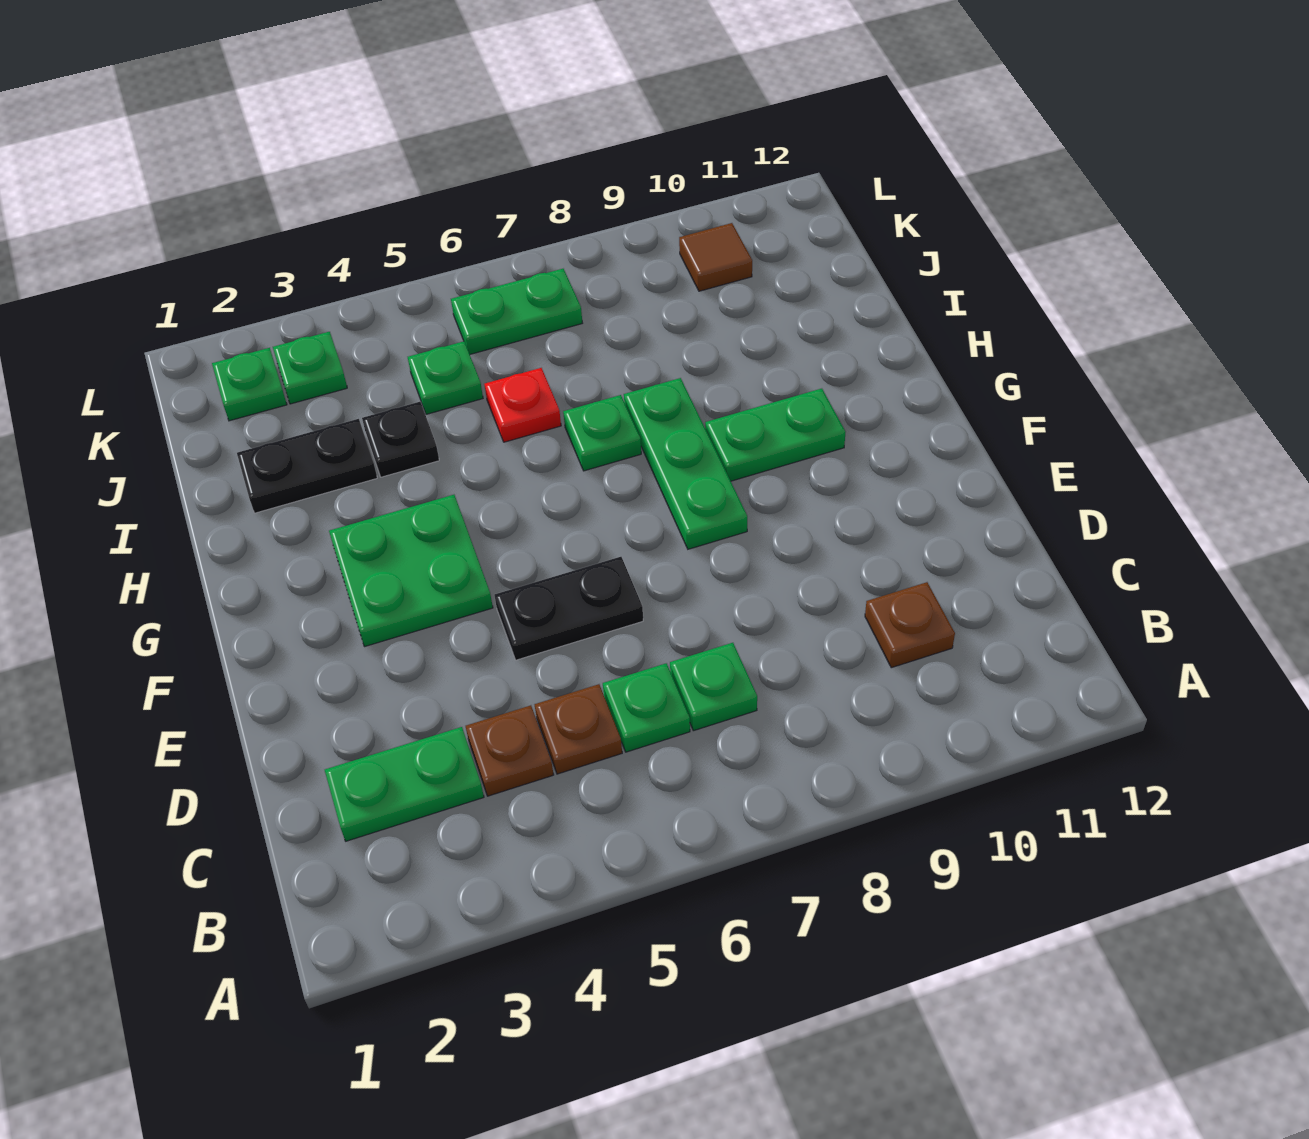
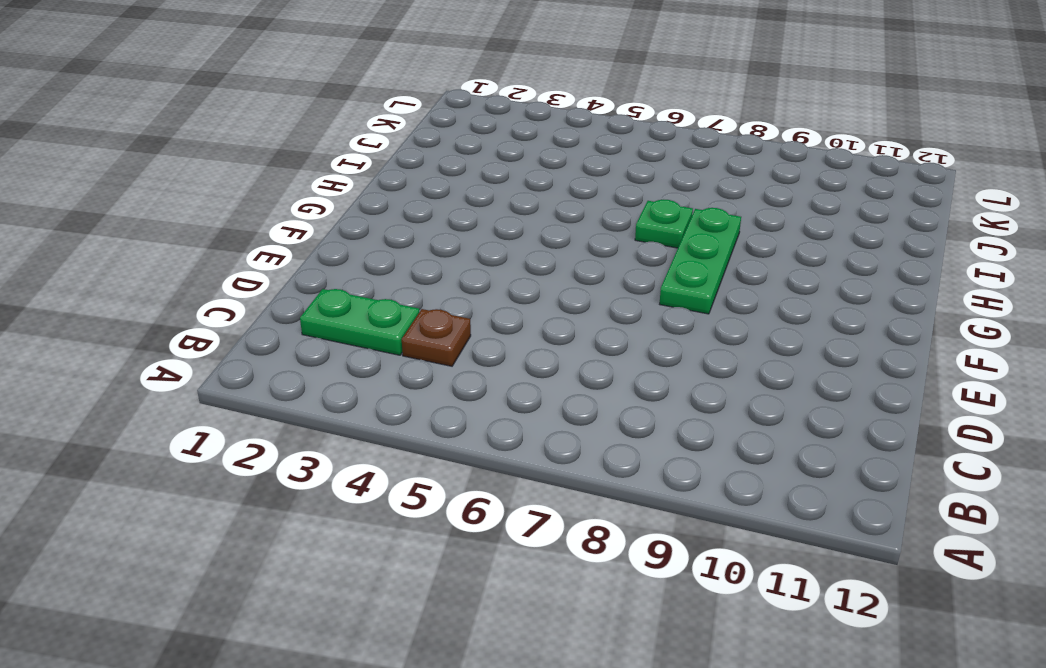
none -> brown 1x1 plate [535,684,622,774]
none -> green 1x1 plate [603,663,690,752]
none -> green 1x1 plate [670,643,757,731]

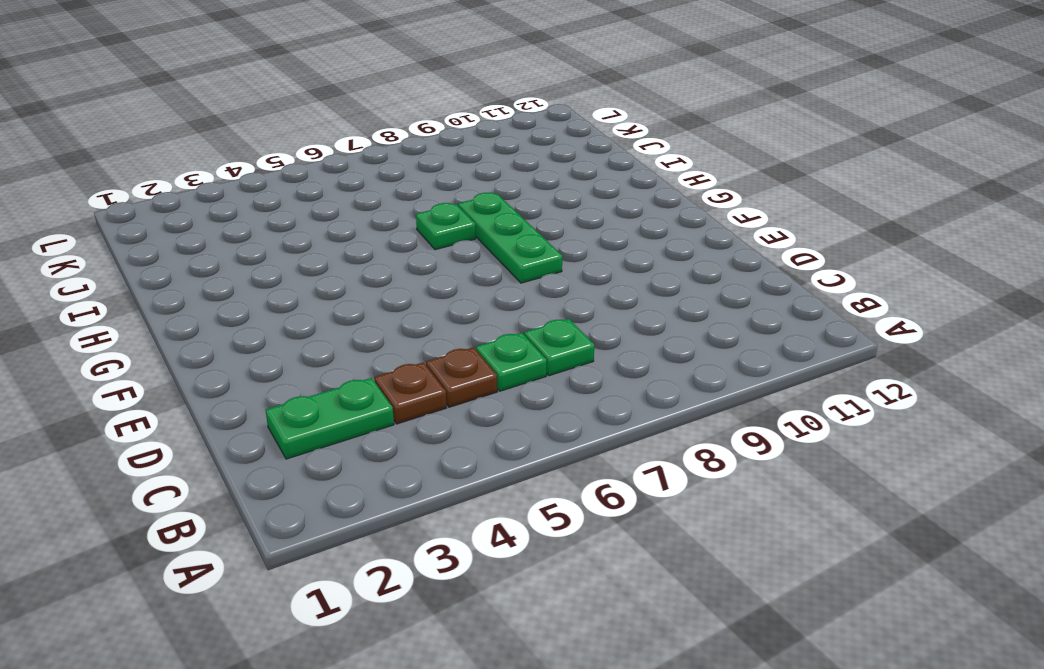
none -> brown 1x1 plate [865,582,955,668]
none -> black 1x2 plate [495,557,643,660]
none -> green 2x2 plate [329,495,493,647]

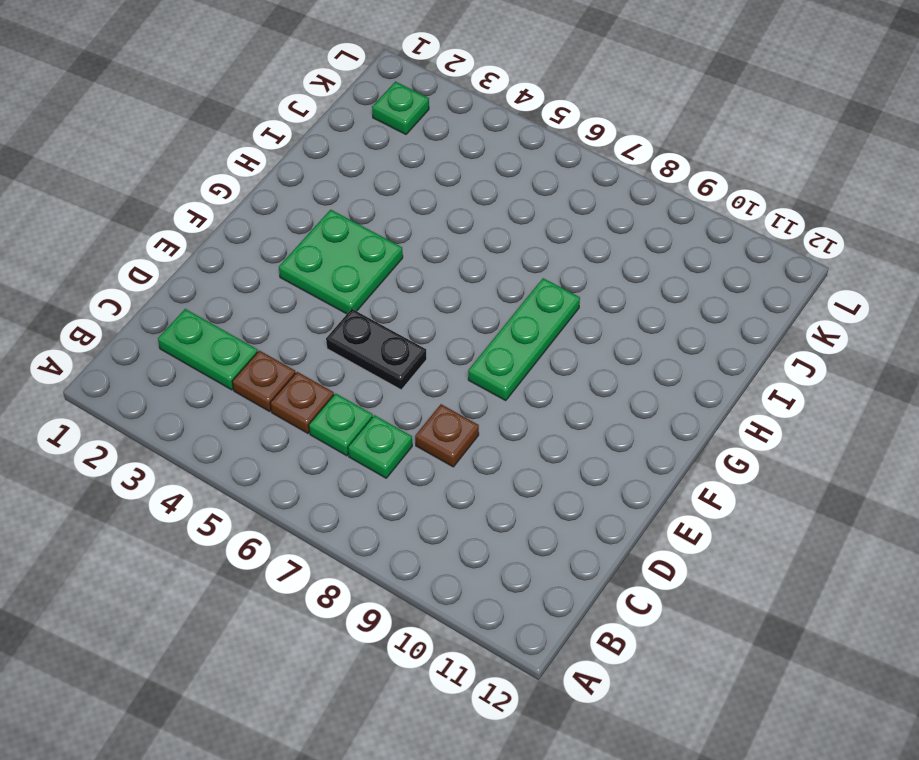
brown 1x1 plate [415,404,479,467] -> brown 1x1 plate moved to [865,582,955,668]
none -> green 1x2 plate [705,389,845,481]
none -> green 1x1 plate [563,395,641,471]
none -> black 1x2 plate [237,419,377,513]

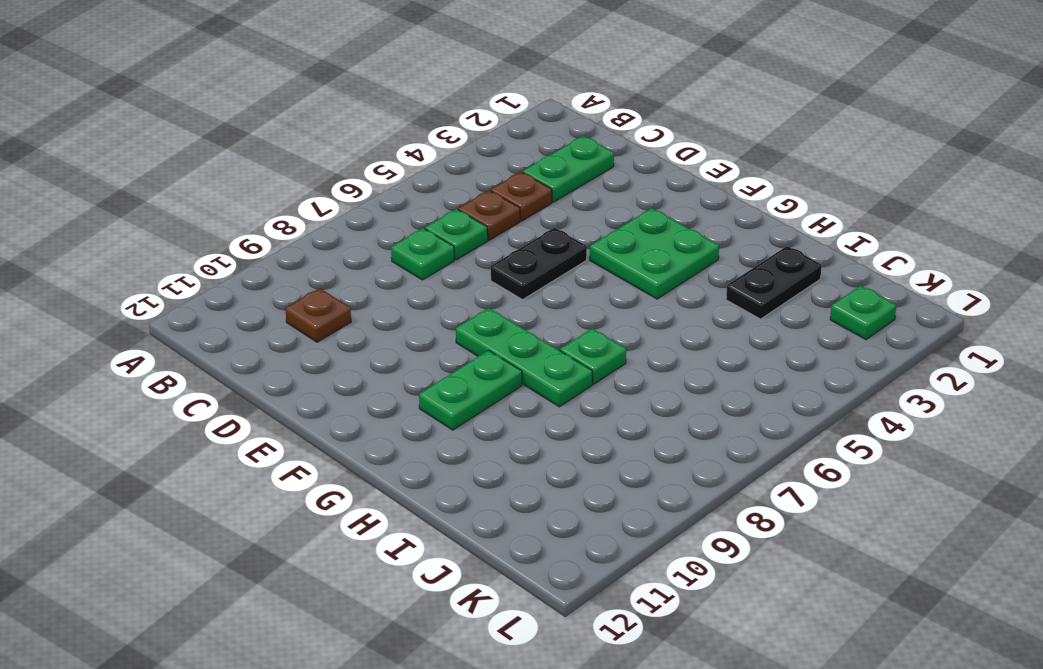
none -> black 1x1 plate [362,402,439,477]
none -> red 1x1 plate [484,368,561,442]
none -> green 1x1 plate [408,341,483,414]

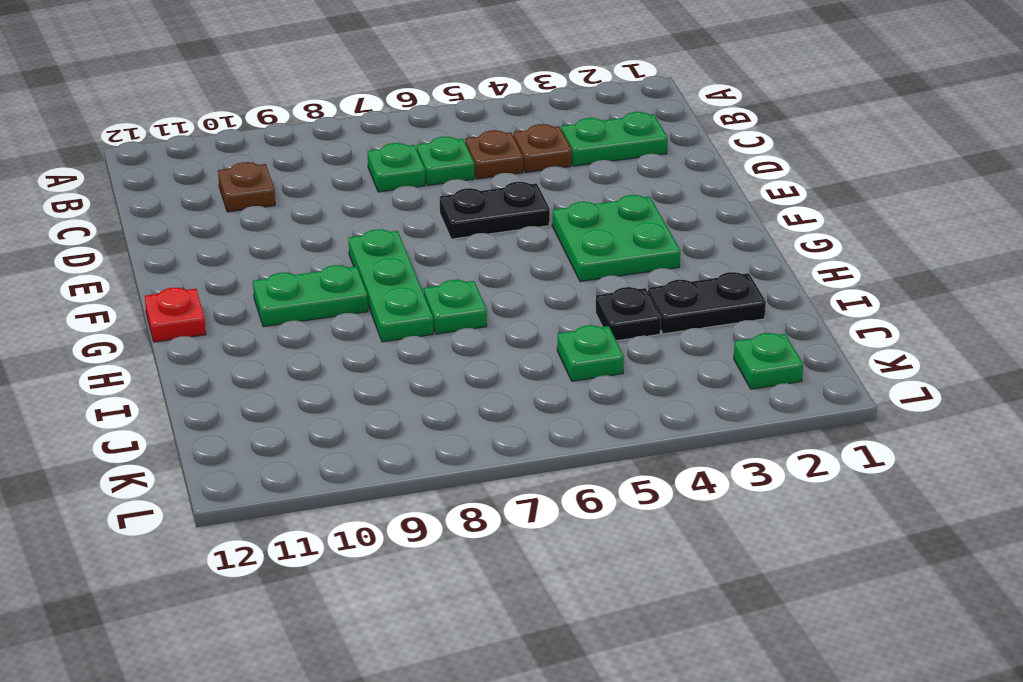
red 1x1 plate [145,287,206,342] -> red 1x1 plate moved to [484,368,561,442]
none -> green 1x1 plate [273,332,347,404]
none -> green 1x2 plate [451,269,582,354]
none -> brown 1x1 tile [679,223,752,291]

